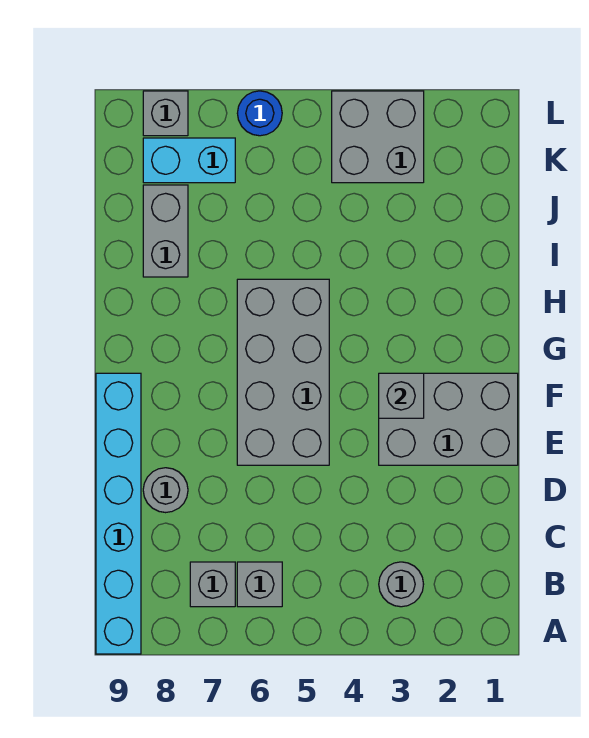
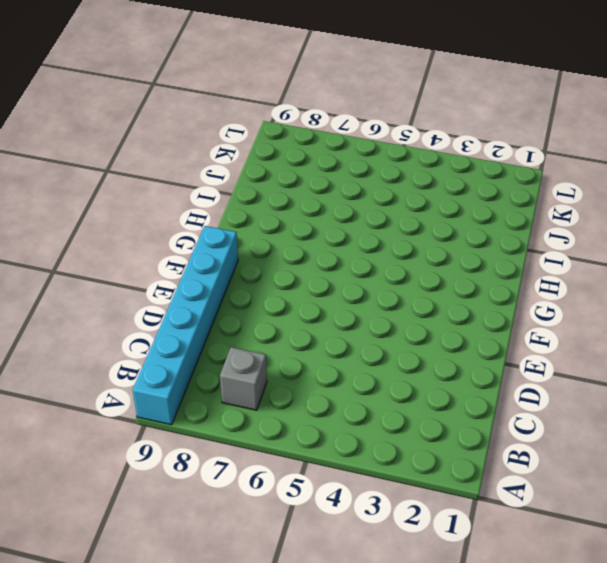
none -> grey 1x1 round brick [379,562,424,607]
none -> grey 1x1 brick [237,562,282,607]
none -> grey 1x1 round brick [143,468,188,513]

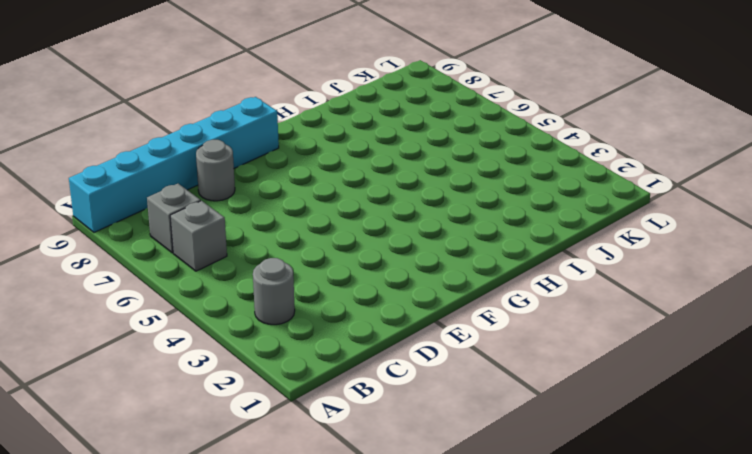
none -> grey 2x3 brick [379,373,518,465]
none -> grey 2x4 brick [237,279,329,465]
none -> grey 1x2 brick [143,185,188,277]

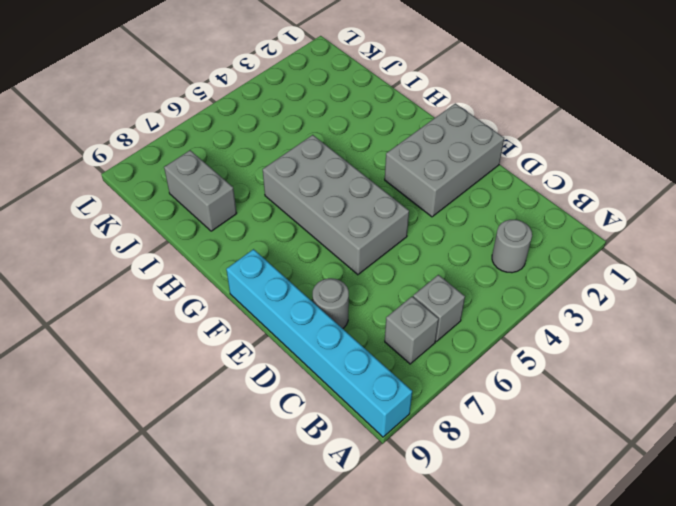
none -> grey 2x2 brick [332,91,424,183]
none -> cyan 1x2 brick [143,138,235,183]
none -> blue 1x1 round brick [237,91,282,136]

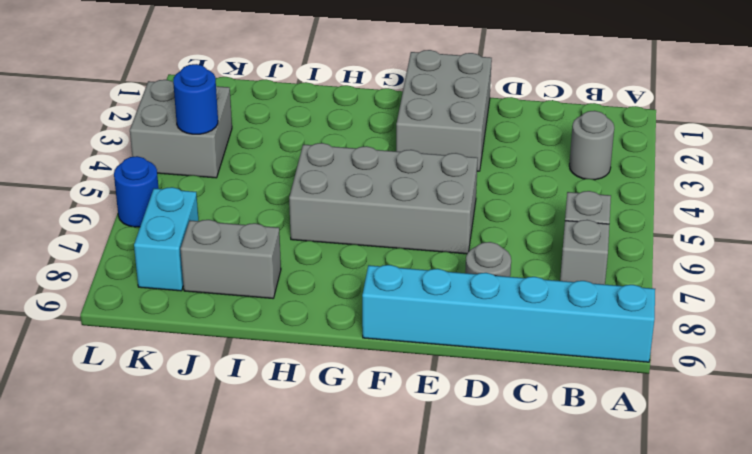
blue 1x1 round brick [173,64,218,134] -> none
none -> grey 1x1 brick [143,91,188,136]
none -> grey 1x1 brick [379,373,424,418]

